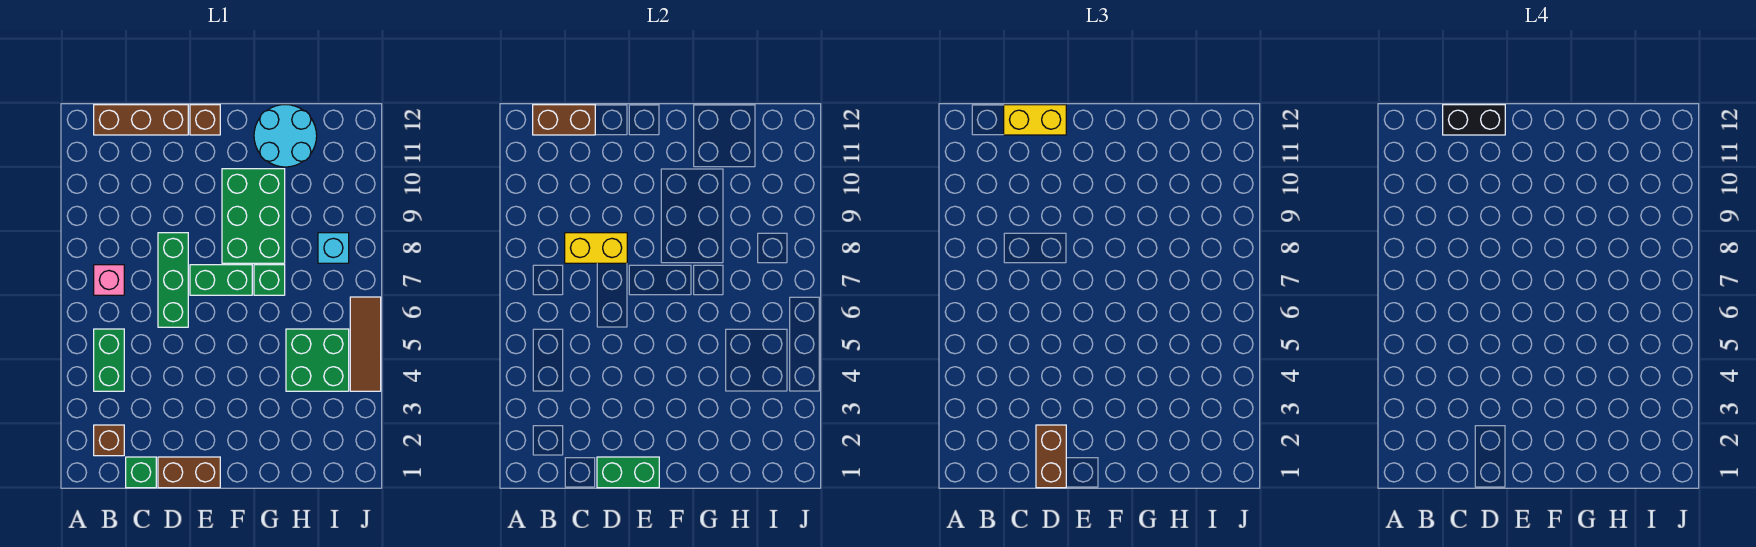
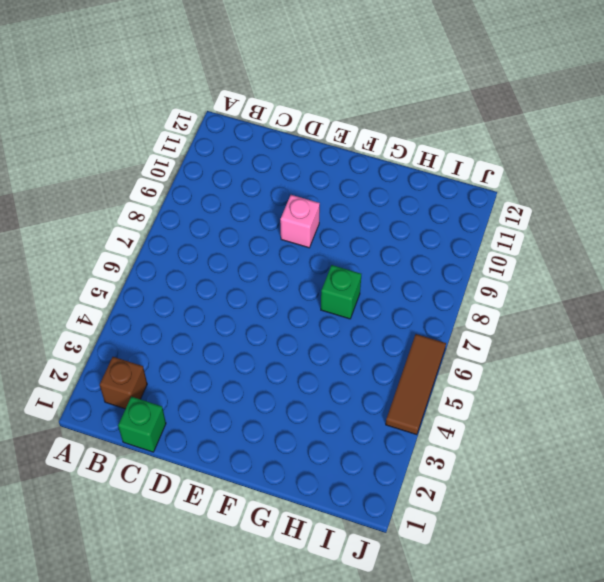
pink 1x1 brick [280,195,320,248] -> pink 1x1 brick moved to [94,265,124,295]
none -> green 1x2 brick [94,329,124,391]
none -> brown 1x3 brick [94,105,188,135]
none -> brown 1x2 brick [158,457,220,488]

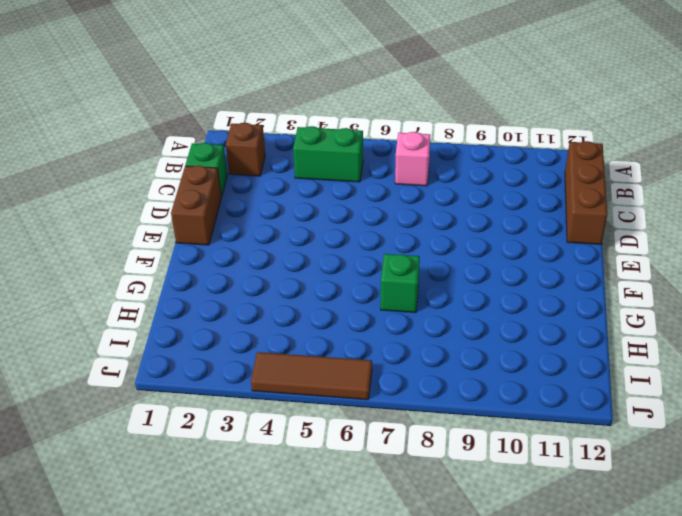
none -> green 1x3 brick [158,233,188,327]
none -> green 1x2 brick [190,265,252,295]
none -> brown 1x1 brick [190,105,220,135]

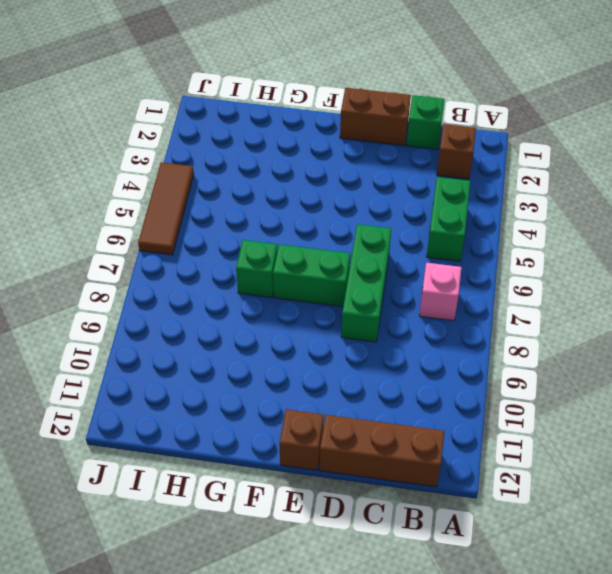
none -> green 2x3 brick [222,169,285,263]
none -> cyan 2x2 round brick [254,105,317,167]
none -> green 2x2 brick [286,329,349,391]

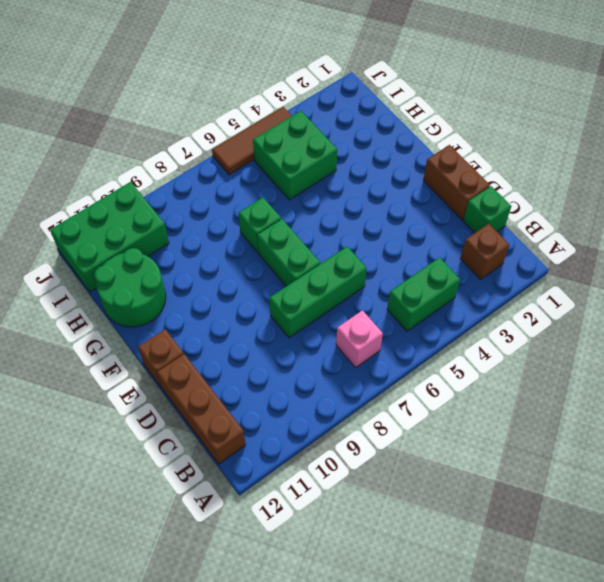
green 2x2 round brick [94,248,166,327] -> cyan 2x2 round brick [254,105,317,167]
green 2x3 brick [50,182,169,292] -> green 2x3 brick moved to [222,169,285,263]
none -> cyan 1x1 brick [318,233,349,263]
none -> brown 1x2 brick [533,105,595,135]
none -> yellow 1x2 brick [565,233,627,263]

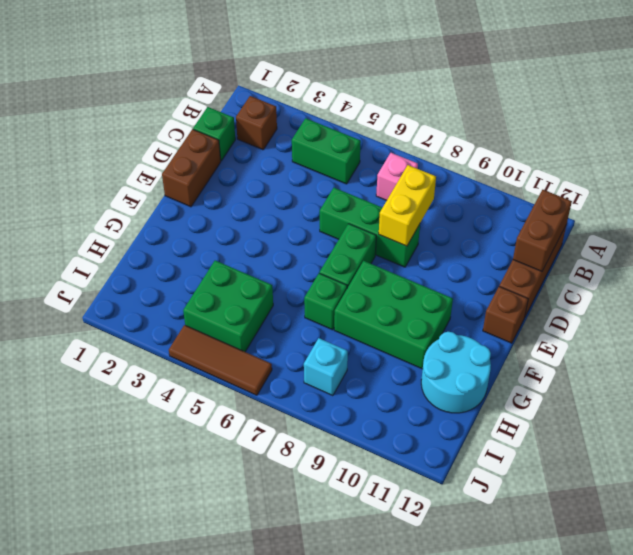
none -> green 1x2 brick [597,457,659,488]
none -> yellow 1x2 brick [1004,105,1066,135]
none -> brown 1x2 brick [1036,425,1066,488]

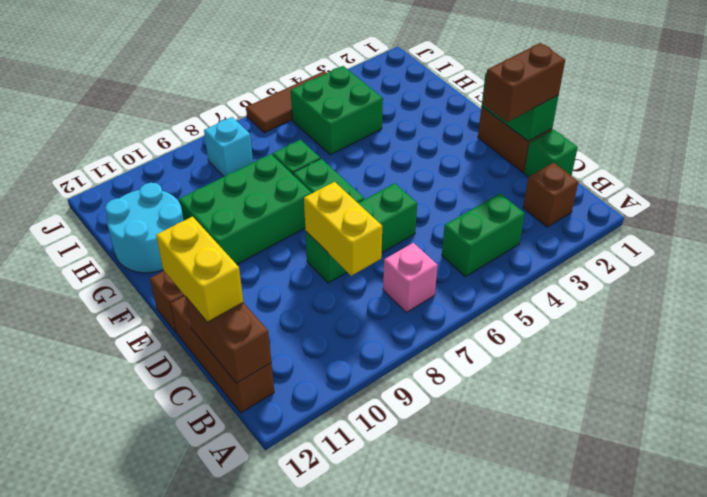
none -> black 1x2 brick [1443,105,1505,135]

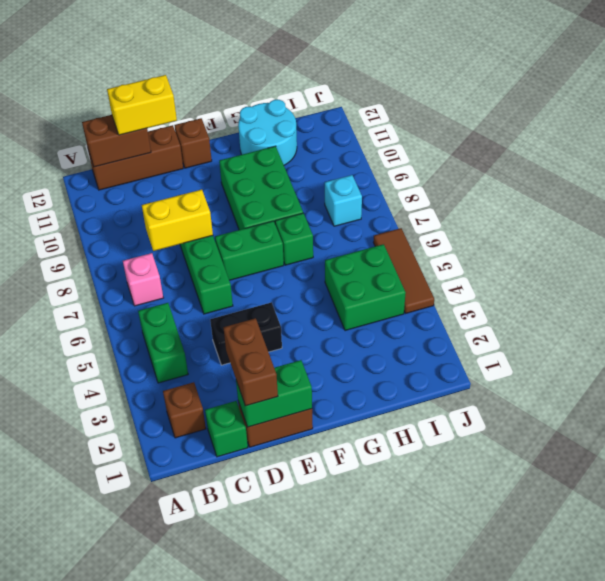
black 1x2 brick [210,302,282,365] -> black 1x2 brick moved to [1443,105,1505,135]

